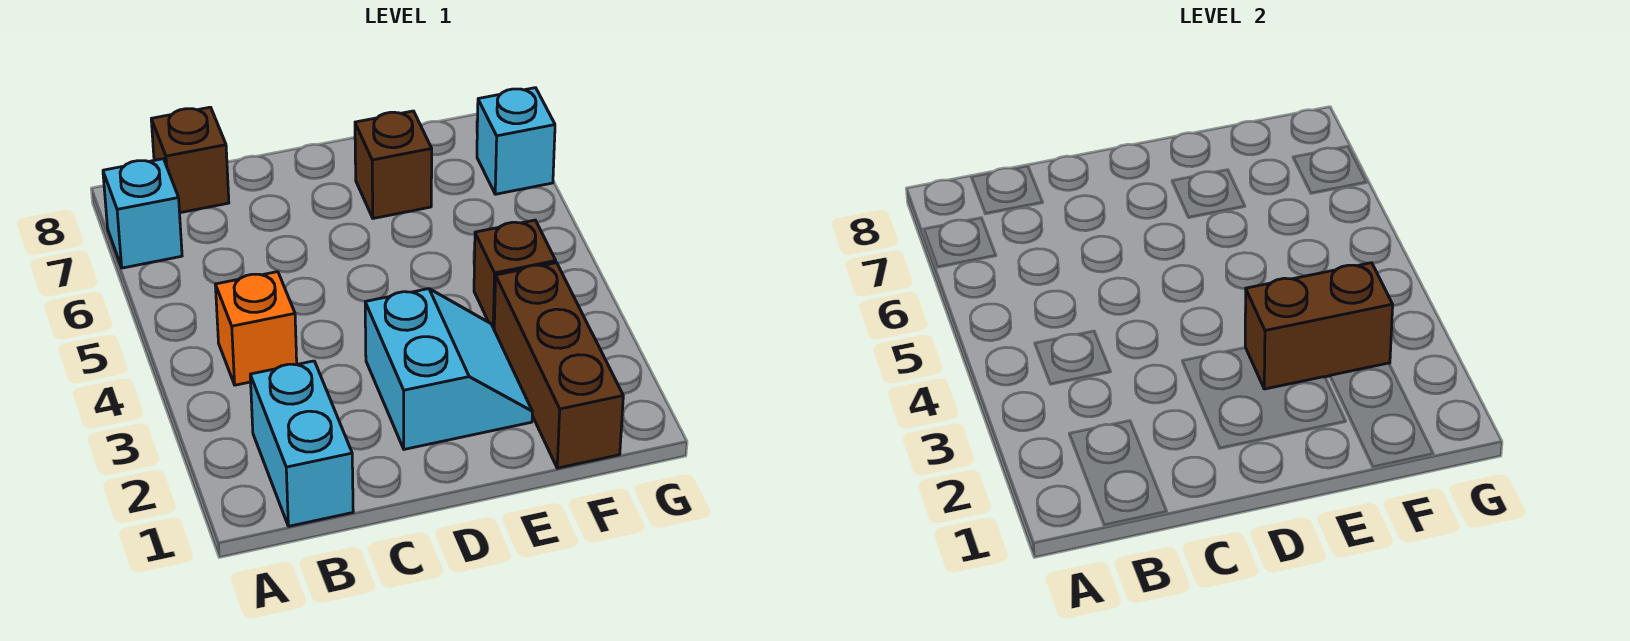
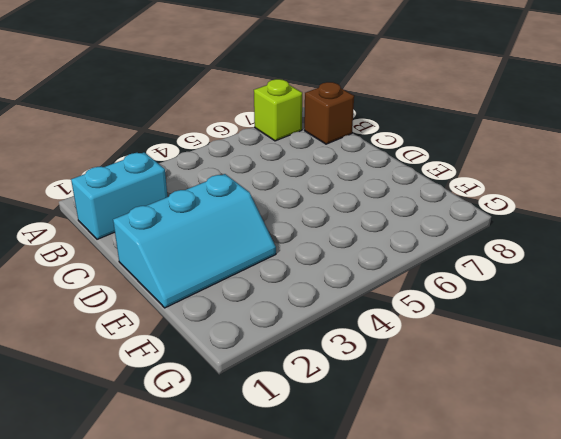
lime 1x1 brick [254,79,302,141] -> cyan 1x1 brick [103,159,182,268]
cyan 2x3 slope [113,174,276,308] -> cyan 2x2 slope [365,289,532,449]
none -> orange 1x1 brick [215,272,297,385]
none -> brown 1x1 brick [355,111,432,218]

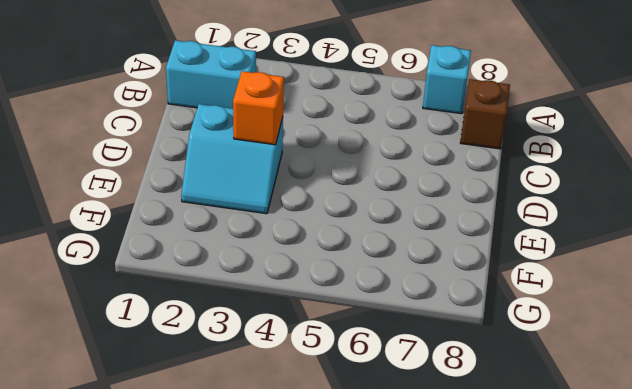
orange 1x1 brick [233,71,284,145] -> orange 1x1 brick moved to [215,272,297,385]
none -> brown 1x1 brick [355,111,432,218]
none -> brown 1x3 brick [494,263,623,468]

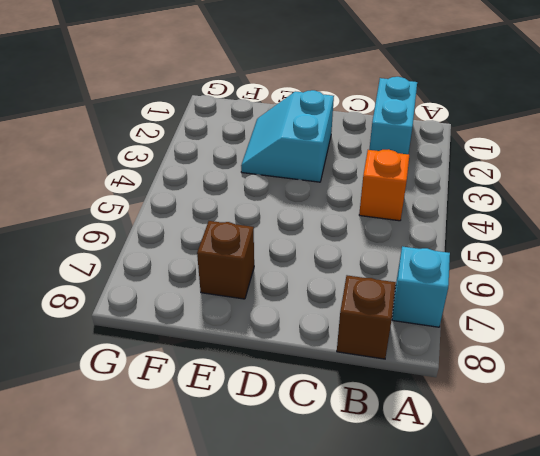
none -> brown 1x3 brick [494,263,623,468]
none -> brown 1x1 brick [474,220,556,328]

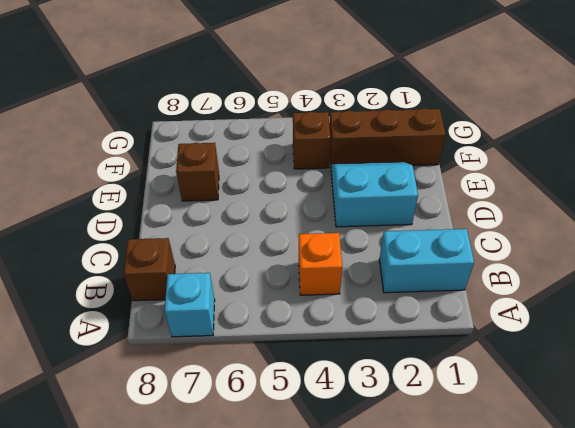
none -> cyan 1x1 brick [477,88,555,194]
none -> brown 1x2 brick [1245,263,1393,389]

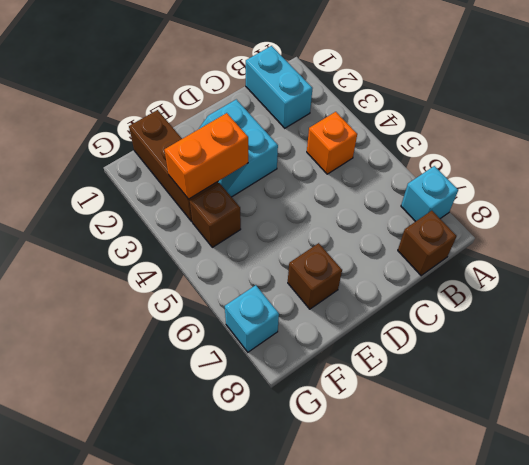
orange 1x2 brick [165,113,248,199] -> brown 1x2 brick [1245,263,1393,389]

